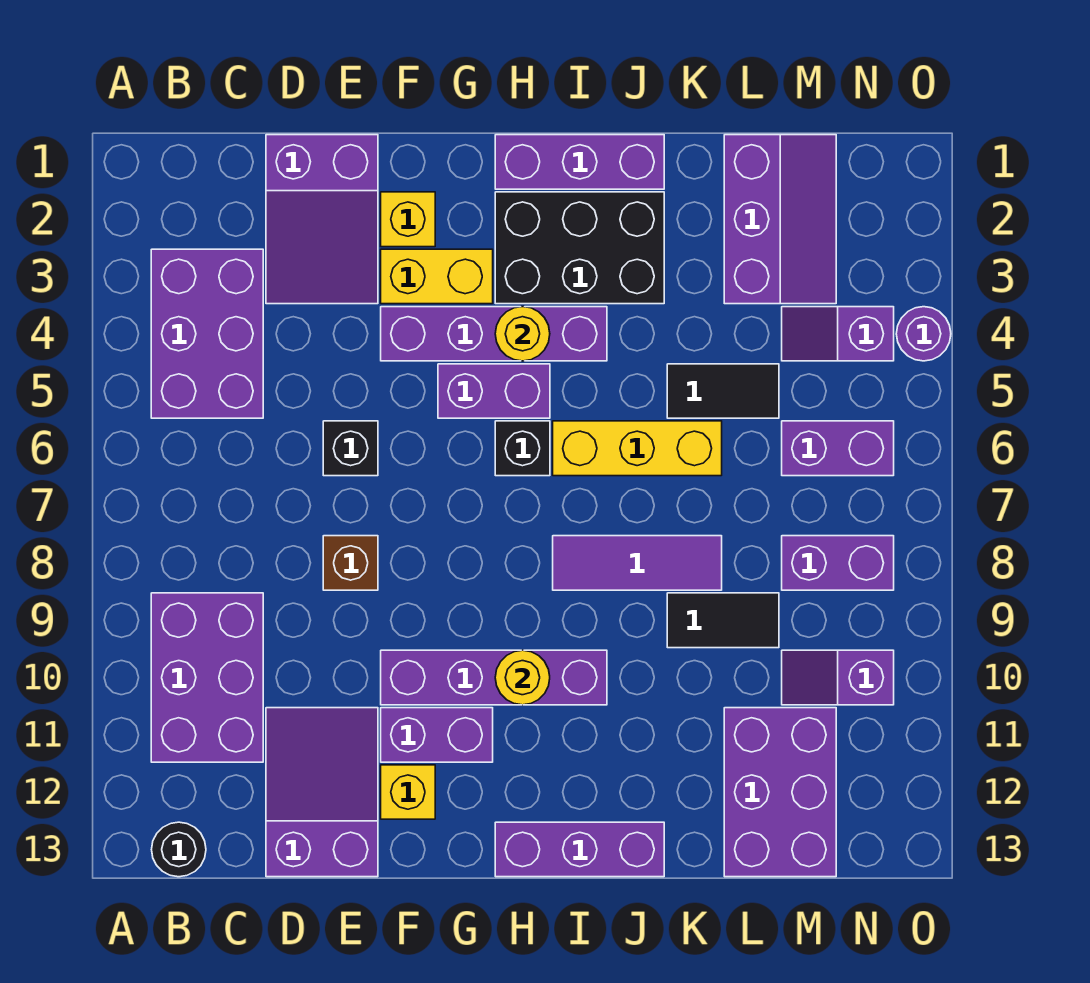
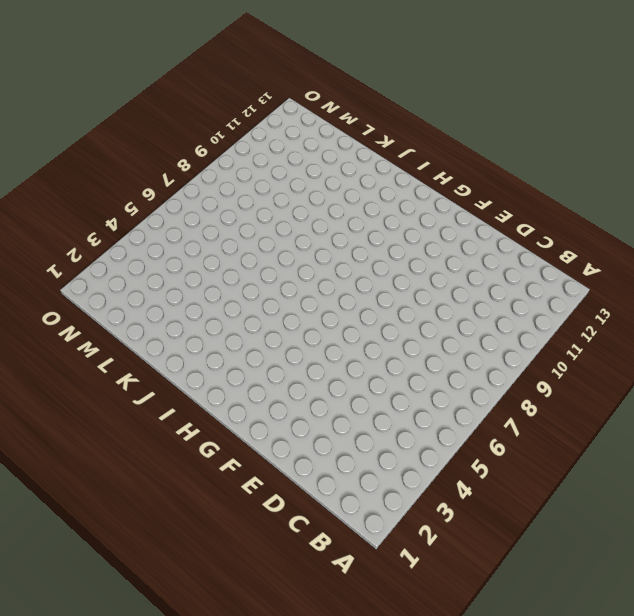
none -> purple 2x3 brick [151,249,263,418]
none -> purple 2x3 brick [151,593,263,762]
none -> black 1x1 round brick [152,822,206,877]
none -> purple 2x3 slope [266,135,378,304]

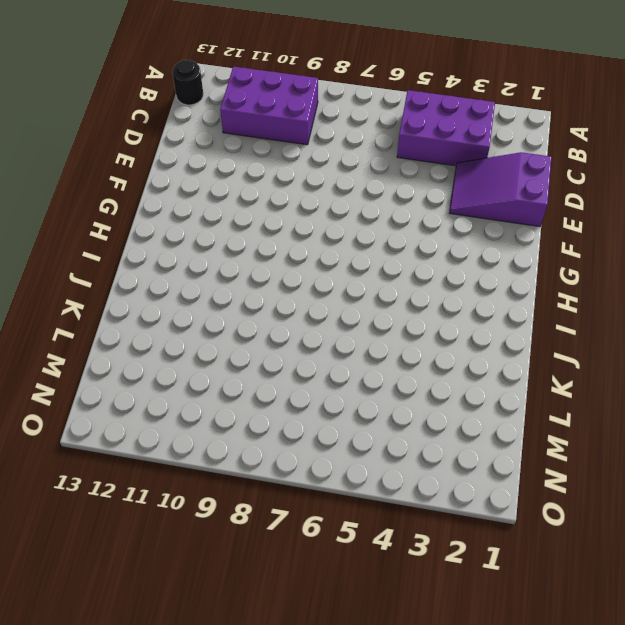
none -> purple 2x3 slope [266,708,378,877]
none -> black 1x1 brick [323,421,378,476]
none -> brown 1x1 brick [323,536,378,590]
none -> yellow 1x1 brick [381,192,435,247]

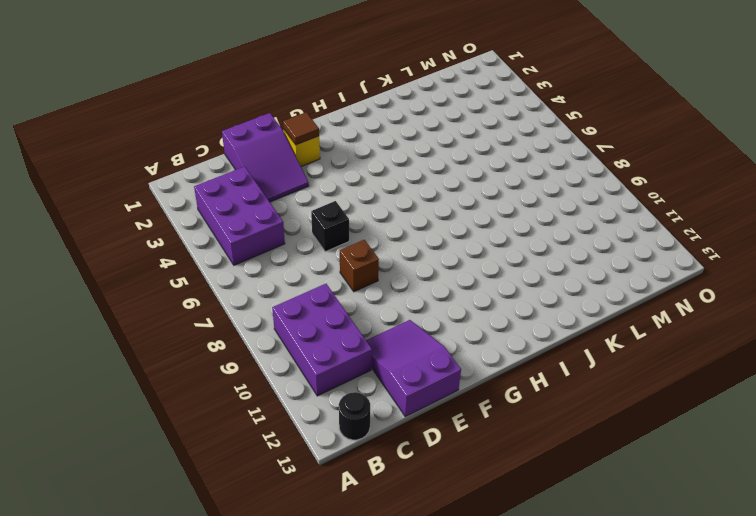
brown 1x1 tile [283,112,319,145] -> none
none -> yellow 1x2 brick [381,249,493,304]
none -> purple 1x4 brick [381,307,607,361]
none -> purple 1x4 brick [381,650,607,705]
none -> purple 1x2 brick [381,708,493,762]

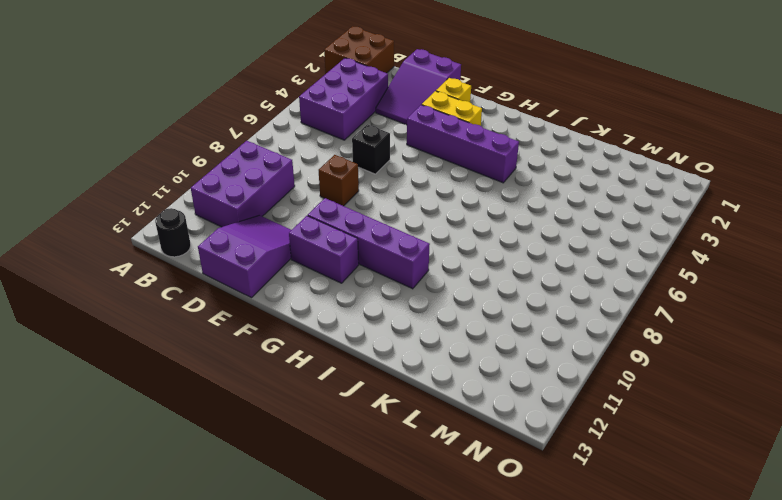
brown 2x2 brick [324,26,394,74] -> none
none -> yellow 1x1 brick [381,765,435,819]
none -> purple 1x2 brick [438,364,550,418]
none -> purple 1x3 brick [495,135,664,189]
none -> black 2x3 brick [495,192,664,304]

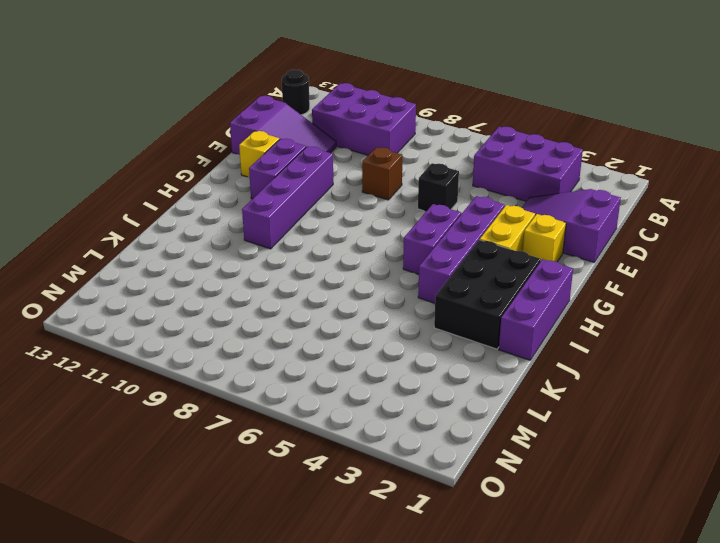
none -> black 1x1 brick [495,421,550,476]
none -> purple 1x3 brick [495,822,664,877]
none -> yellow 1x3 brick [553,421,722,476]
none -> purple 1x3 tile [553,536,722,590]

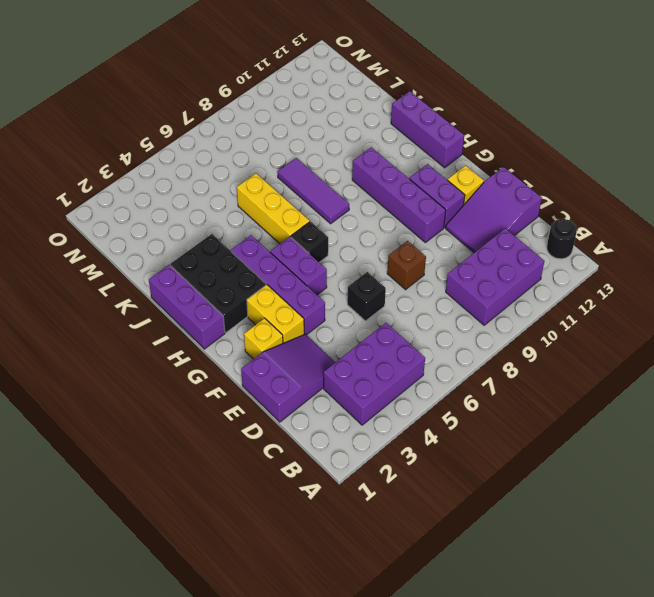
none -> black 1x2 tile [667,364,779,418]
none -> black 1x2 tile [667,593,779,648]
none -> purple 2x3 slope [724,135,836,304]
none -> purple 2x3 brick [724,708,836,877]

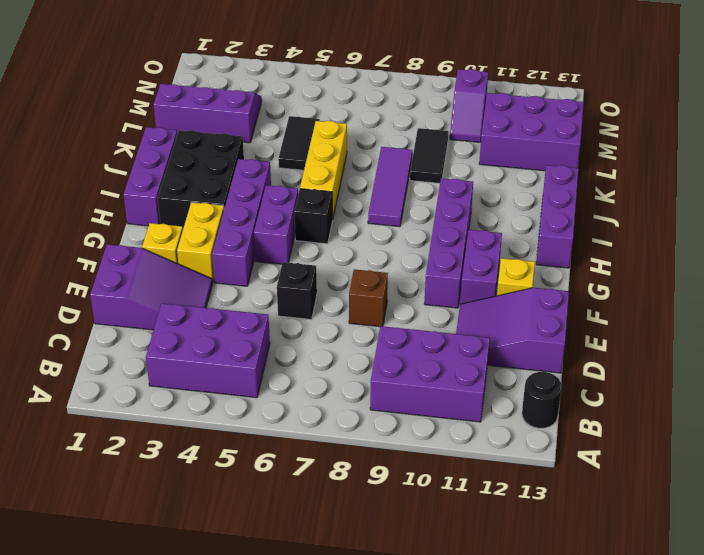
none -> purple 1x2 slope [782,307,894,361]
none -> purple 1x2 brick [782,421,894,476]
none -> purple 1x2 brick [782,536,894,590]
none -> purple 1x1 round brick [896,307,951,361]

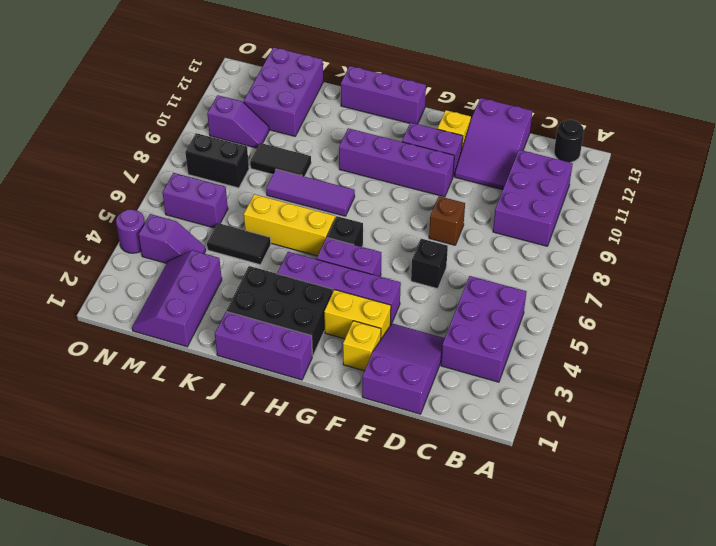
black 1x2 brick [185,133,249,188] -> purple 1x2 brick [782,536,894,590]
none -> yellow 1x1 round brick [495,307,550,361]
none -> yellow 1x1 round brick [495,650,550,705]

